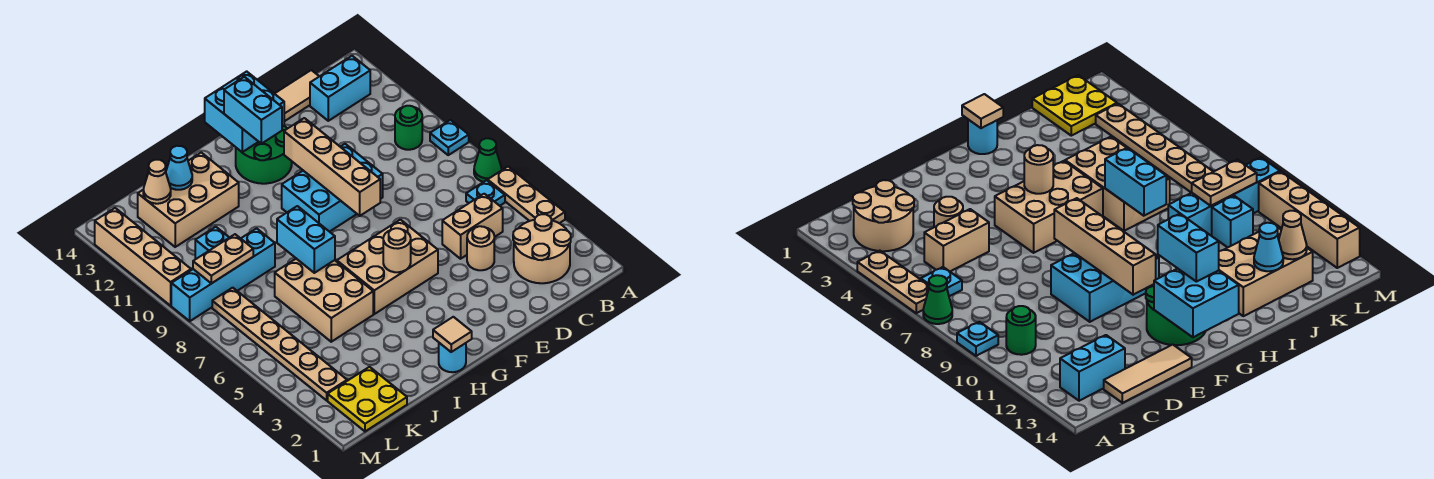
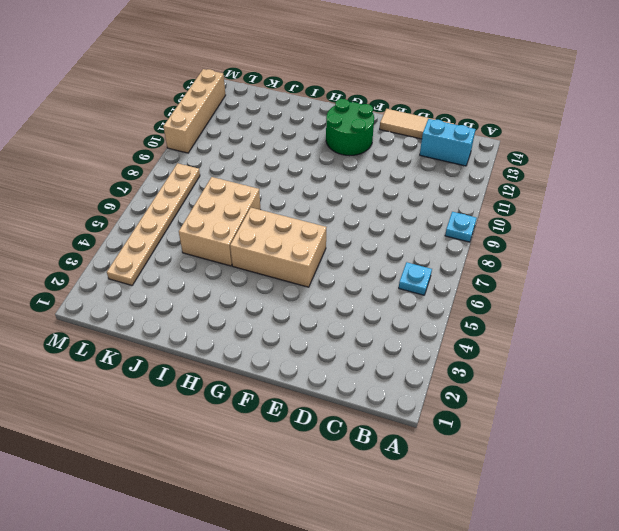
none -> tan 1x3 plate [488,167,565,223]
none -> green 1x1 cone [474,138,501,182]
none -> tan 2x2 round brick [513,214,571,283]
none -> green 1x1 round brick [395,106,422,150]

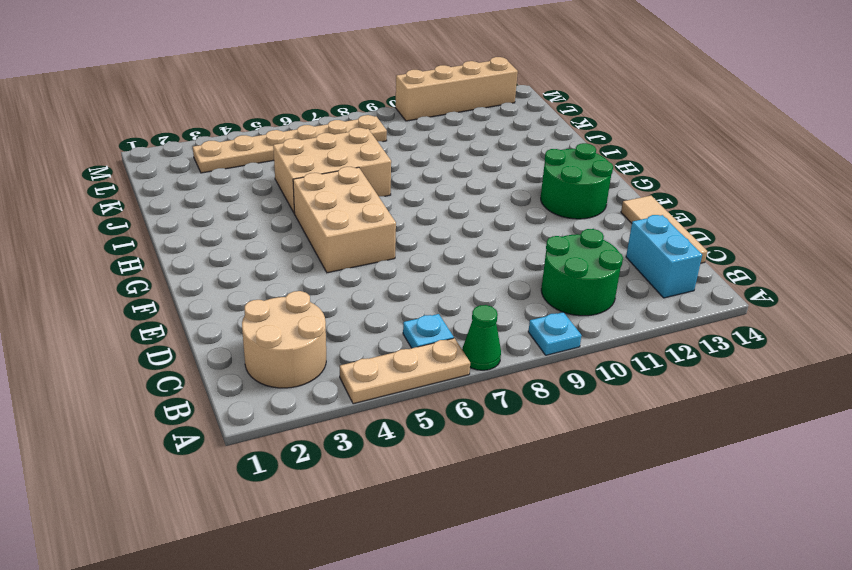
green 2x2 round brick [541,229,623,316] -> green 1x1 round brick [395,106,422,150]
none -> tan 1x2 brick [442,194,503,259]
none -> tan 1x1 round brick [467,226,494,270]
none -> cyan 2x3 brick [282,144,383,232]
none -> cyan 1x1 round brick [439,343,466,372]

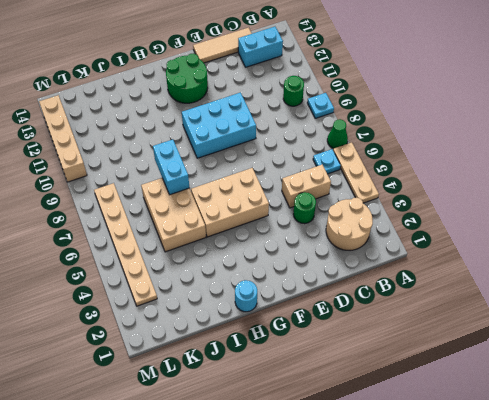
green 1x1 round brick [293,192,316,224] -> tan 1x1 round brick [467,226,494,270]
none -> tan 2x3 brick [138,153,239,247]
none -> cyan 1x4 brick [171,228,275,321]
none -> yellow 2x2 plate [328,367,407,431]
none -> cyan 1x1 brick [195,227,229,259]

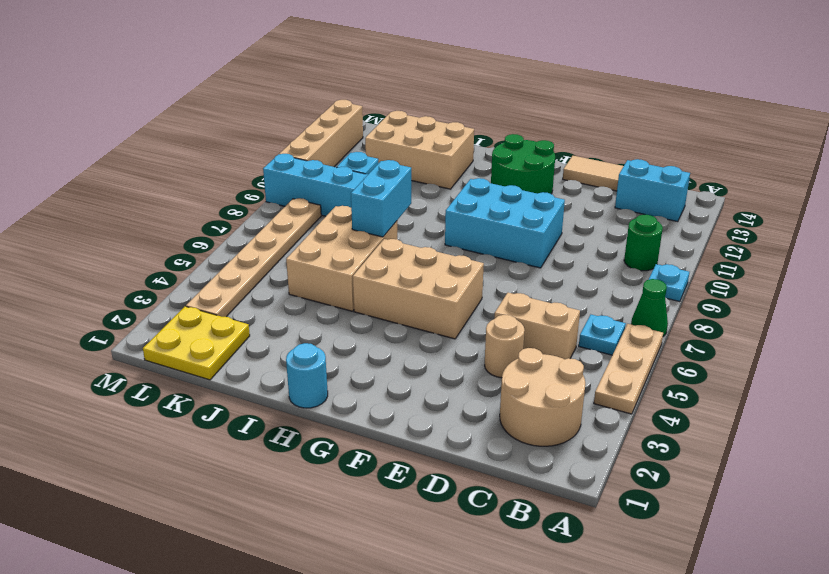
none -> tan 1x4 brick [284,118,380,216]
none -> cyan 2x2 brick [205,71,284,152]
none -> tan 1x1 round brick [383,228,411,272]
none -> tan 1x1 tile [433,317,472,352]

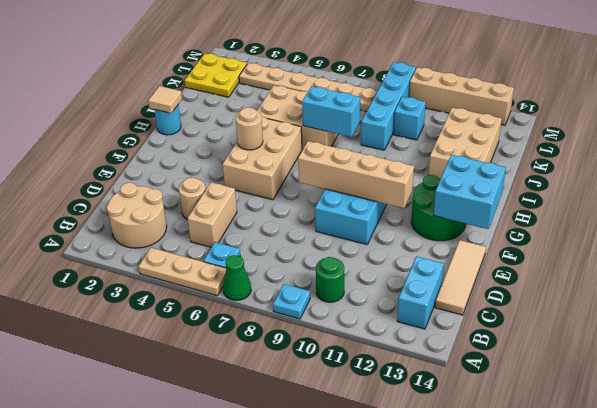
none -> cyan 1x1 cone [166,146,192,190]
none -> tan 1x2 plate [193,234,253,284]
none -> tan 1x1 cone [143,160,171,204]
none -> cyan 1x2 brick [224,77,282,144]

